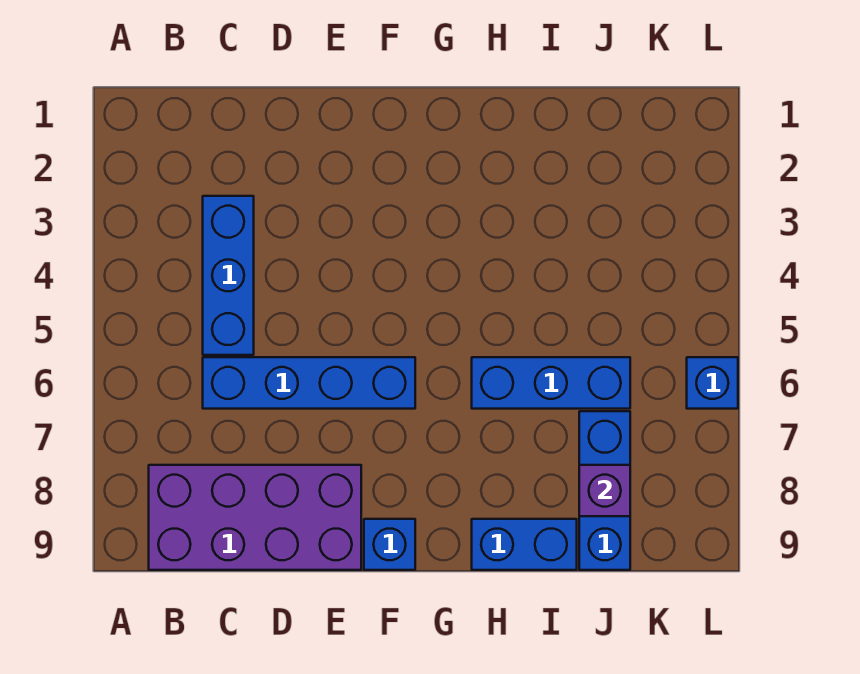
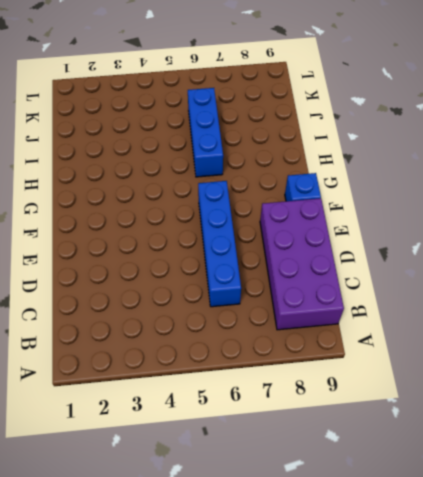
none -> blue 1x3 brick [203,196,254,355]
none -> blue 1x2 brick [472,519,577,570]

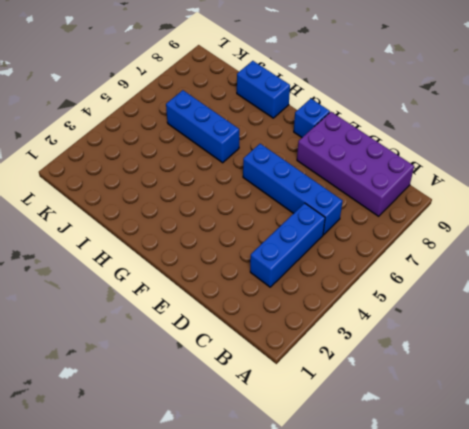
none -> blue 1x3 brick [579,411,630,570]
none -> blue 1x1 brick [687,357,738,409]

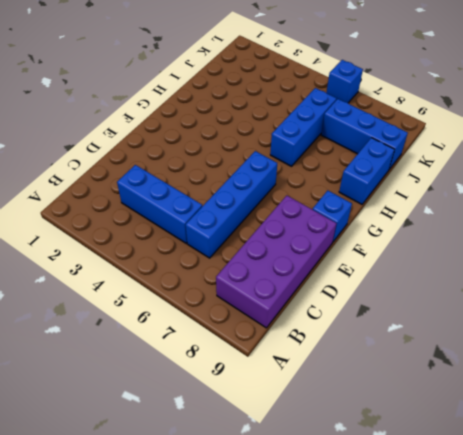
none -> purple 1x1 brick [579,465,630,516]

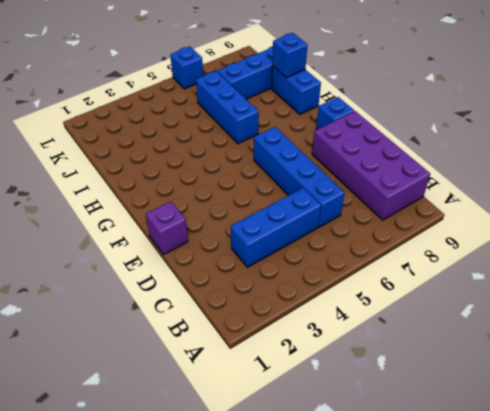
purple 1x1 brick [146,201,188,254] -> purple 1x1 brick moved to [579,465,630,516]
blue 1x1 brick [272,33,307,78] -> none

